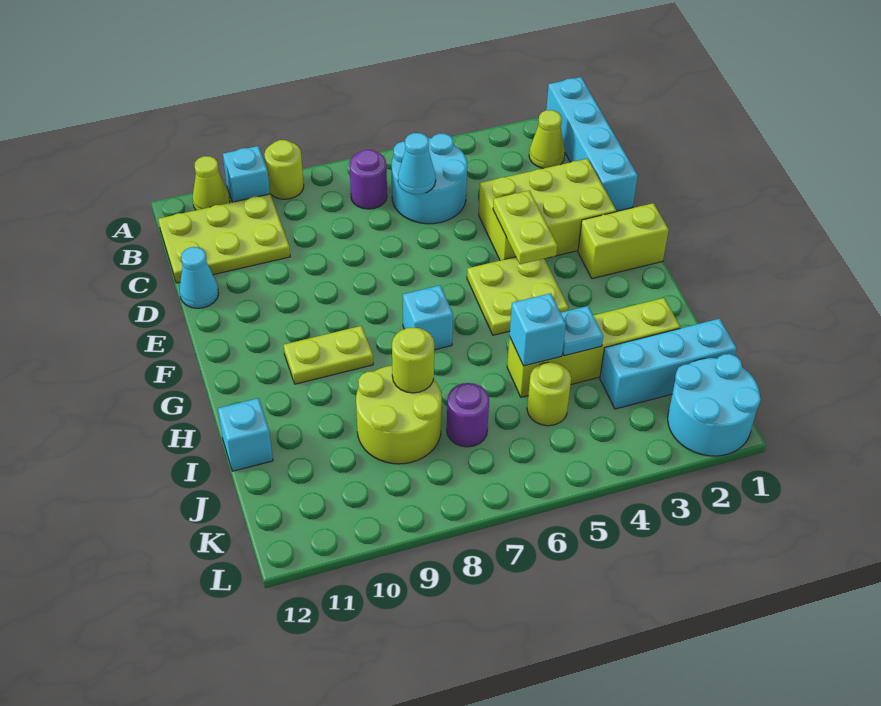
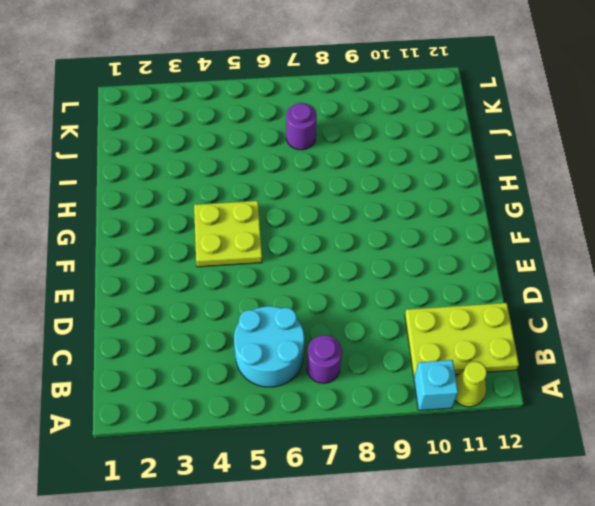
none -> cyan 1x4 brick [546,77,638,211]
none -> lime 1x1 round brick [264,140,304,199]
none -> lime 1x1 cone [529,110,565,168]

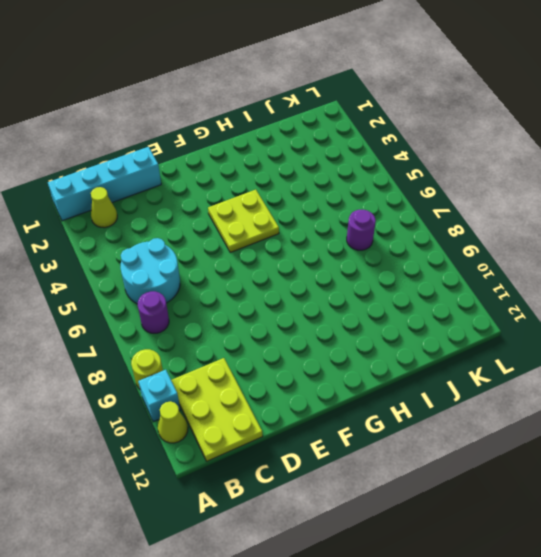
none -> lime 2x3 brick [479,159,616,260]
none -> cyan 1x1 cone [179,247,219,308]
none -> lime 1x2 brick [578,203,669,279]

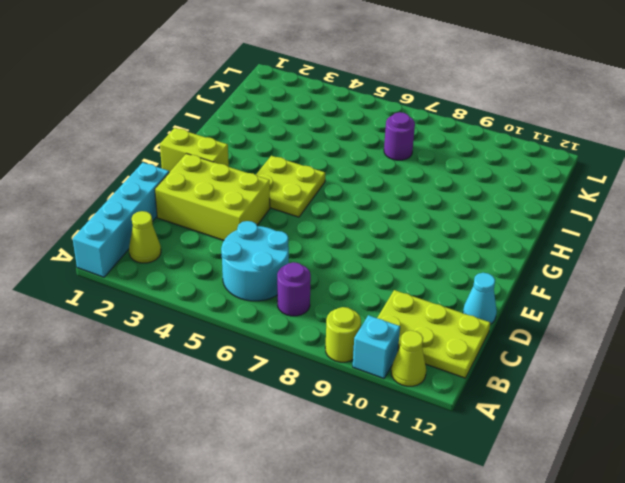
none -> cyan 1x1 brick [403,285,453,350]
none -> lime 1x2 plate [284,326,373,384]
none -> lime 1x4 brick [507,298,680,397]

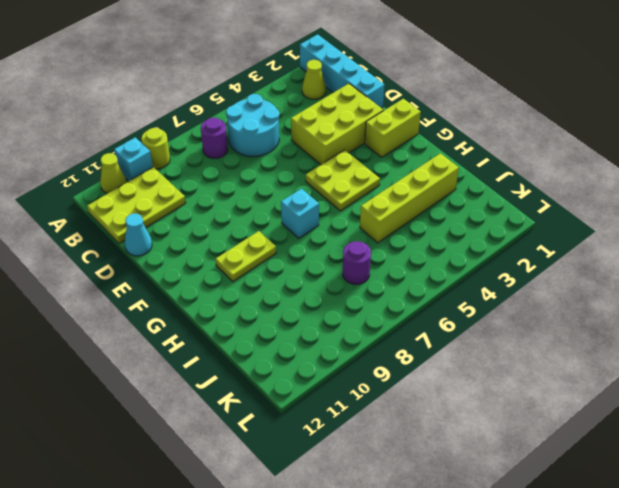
none -> lime 2x2 round brick [356,366,442,464]
none -> cyan 1x1 brick [218,398,273,471]
none -> cyan 1x3 brick [600,319,737,409]

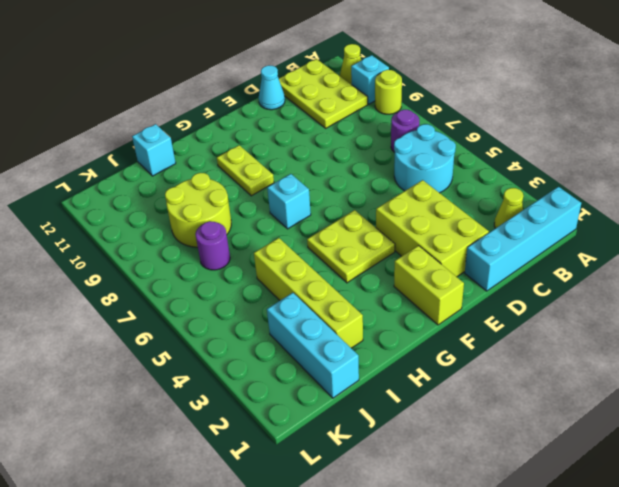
none -> lime 1x1 round brick [527,362,571,426]
none -> cyan 2x2 round brick [668,354,761,456]
none -> cyan 1x1 cone [398,133,436,195]

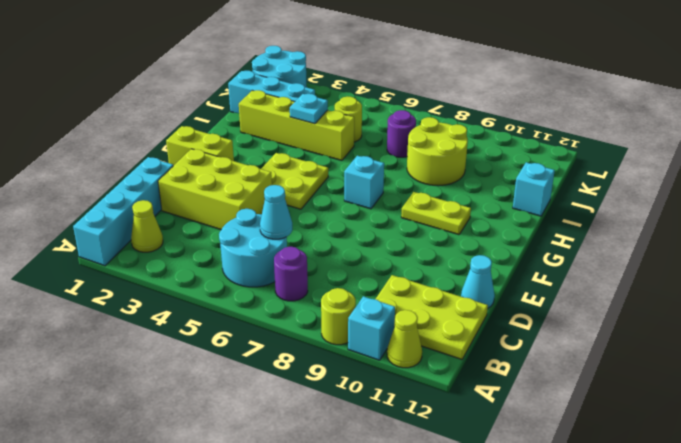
none -> lime 1x2 plate [493,191,557,264]
none -> cyan 1x1 brick [510,293,566,366]
none -> lime 1x1 round brick [392,328,434,393]

